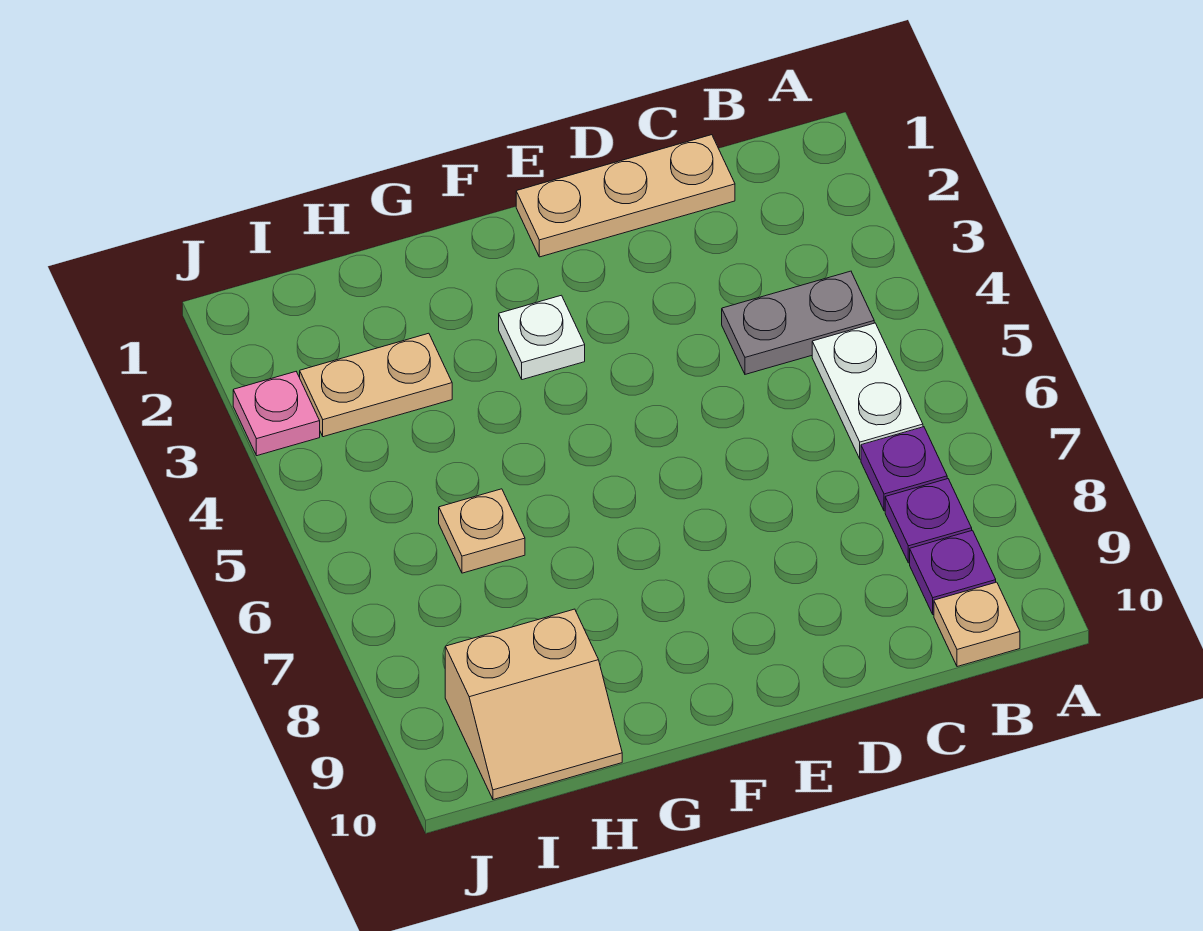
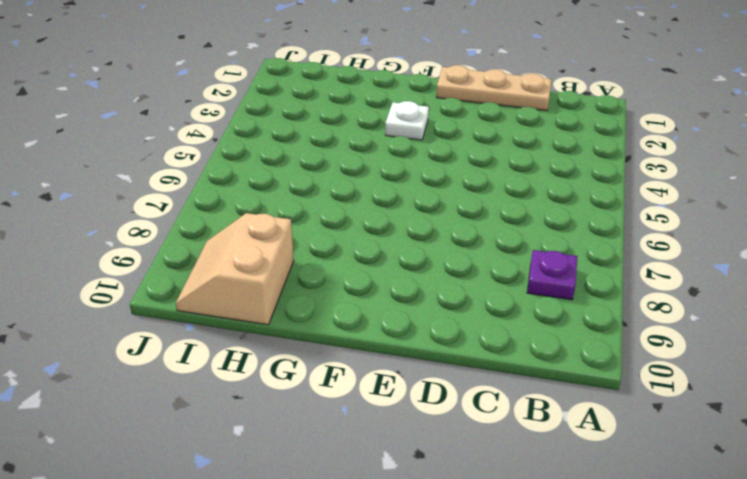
tan 2x2 slope [176,213,294,325] -> tan 2x2 slope turned to [445,609,622,800]
none -> grey 1x2 plate [722,271,874,374]
none -> white 1x2 plate [812,323,923,459]
none -> purple 1x1 plate [861,427,947,511]

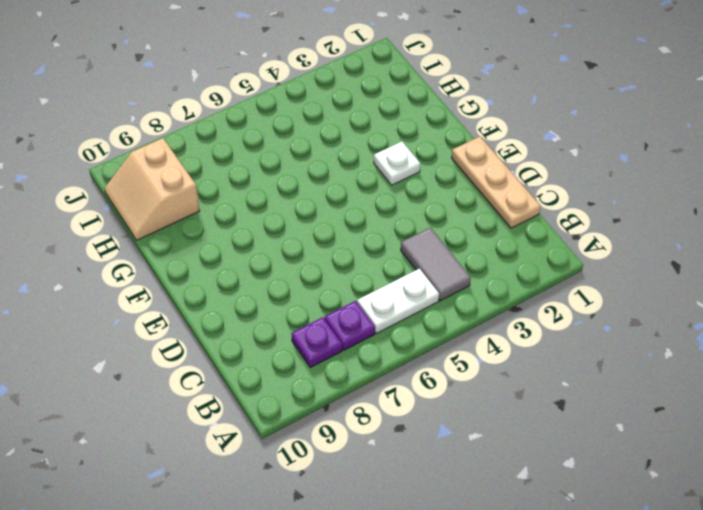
grey 1x2 tile [401,227,471,301] -> grey 1x2 plate [722,271,874,374]
none -> purple 1x1 plate [910,530,996,615]
none -> tan 1x1 plate [934,582,1020,667]
none -> tan 1x2 plate [300,333,452,437]

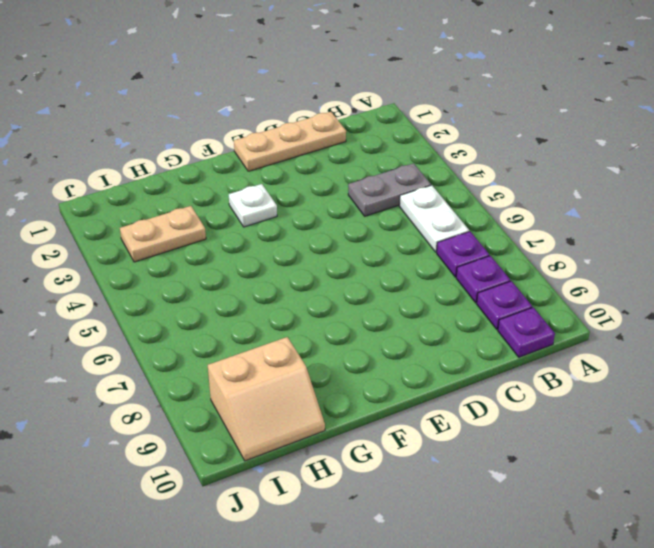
purple 1x1 plate [498,307,555,357] -> tan 1x1 plate [934,582,1020,667]
none -> tan 1x1 plate [439,489,525,573]
none -> pink 1x1 plate [233,372,320,456]

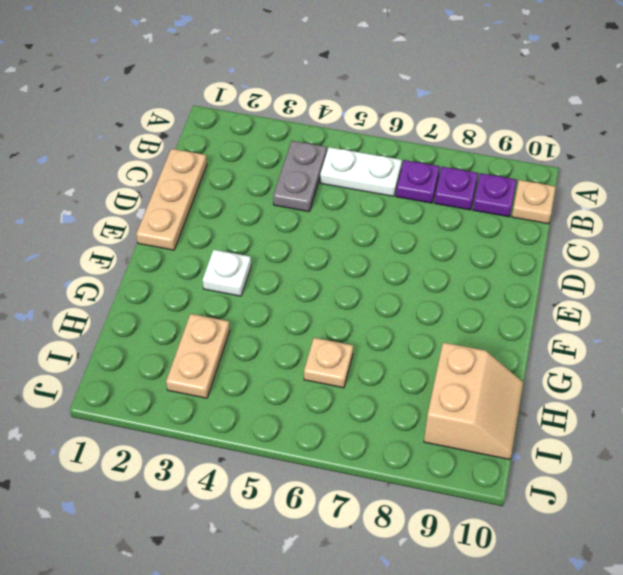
none -> pink 1x1 plate [233,372,320,456]

